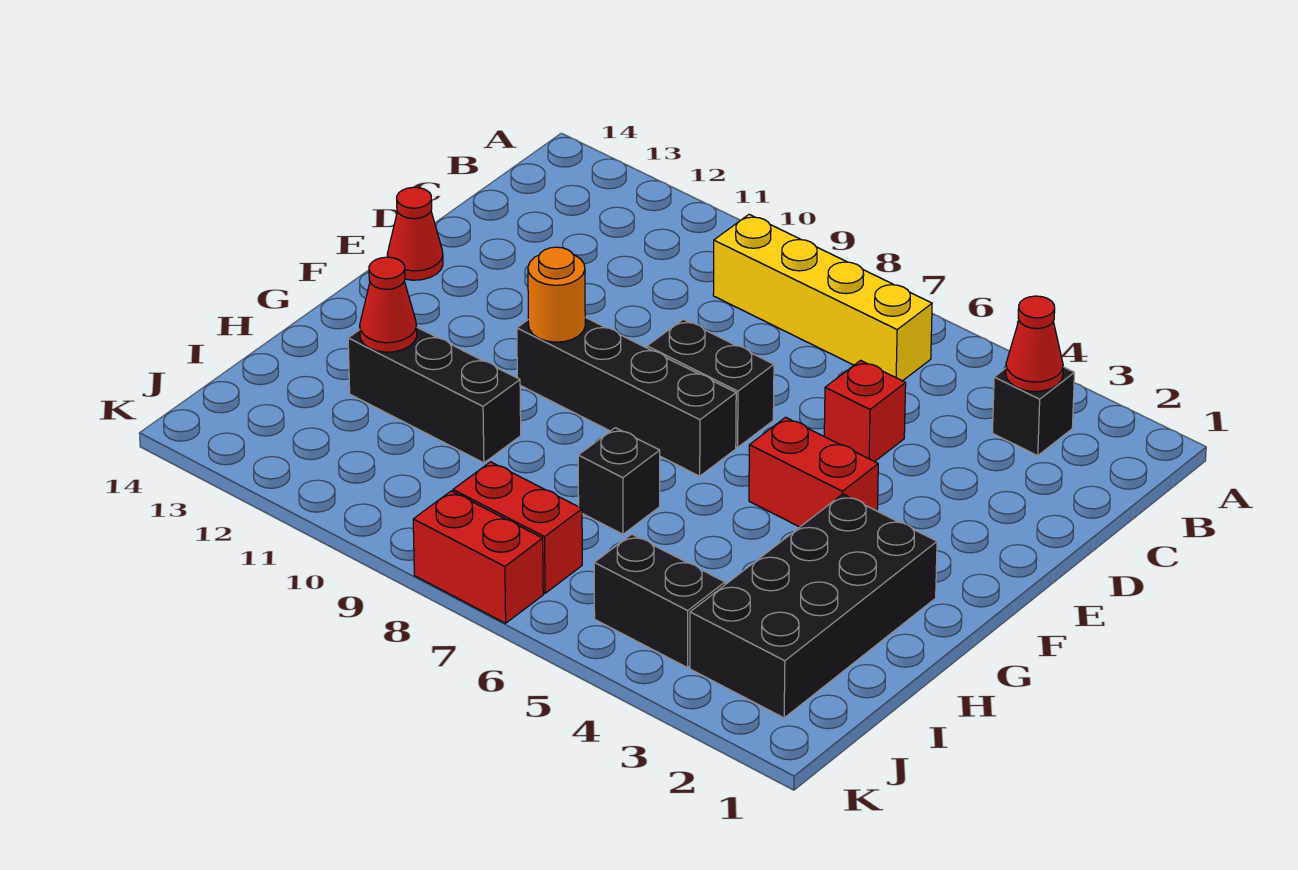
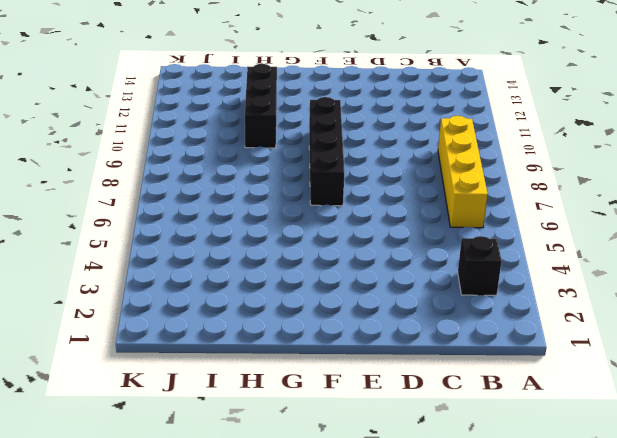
none -> red 1x1 brick [824,360,906,462]
none -> black 1x2 brick [647,319,774,447]
none -> red 1x1 cone [387,187,443,280]

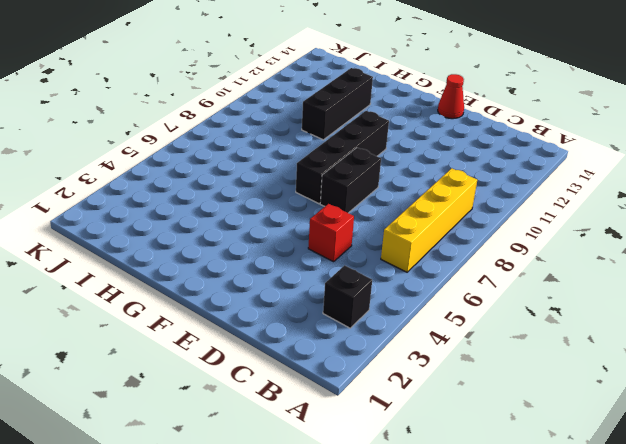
none -> red 1x2 brick [749,417,878,527]
none -> black 2x4 brick [690,494,937,718]
none -> black 1x1 brick [578,428,660,534]

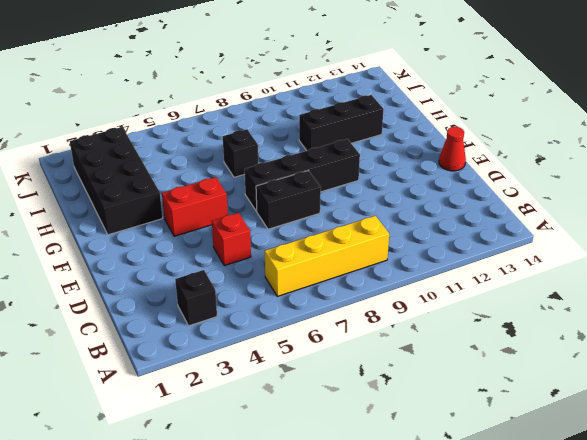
none -> black 1x2 brick [594,534,725,668]
none -> red 1x2 brick [453,462,582,593]
none -> red 1x2 brick [413,491,543,623]

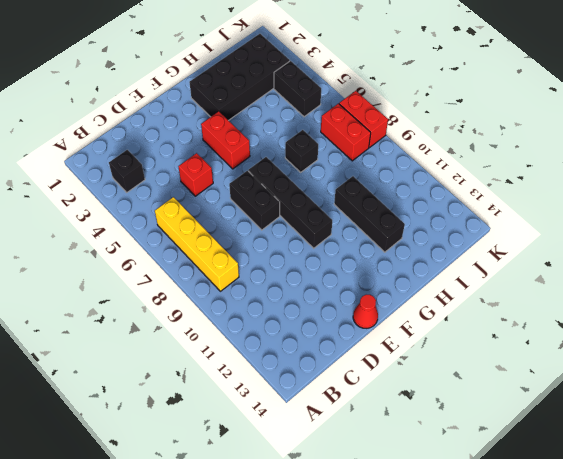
none -> red 1x1 cone [1006,296,1063,392]
none -> orange 1x1 round brick [528,247,585,342]
none -> red 1x1 cone [360,257,417,352]

